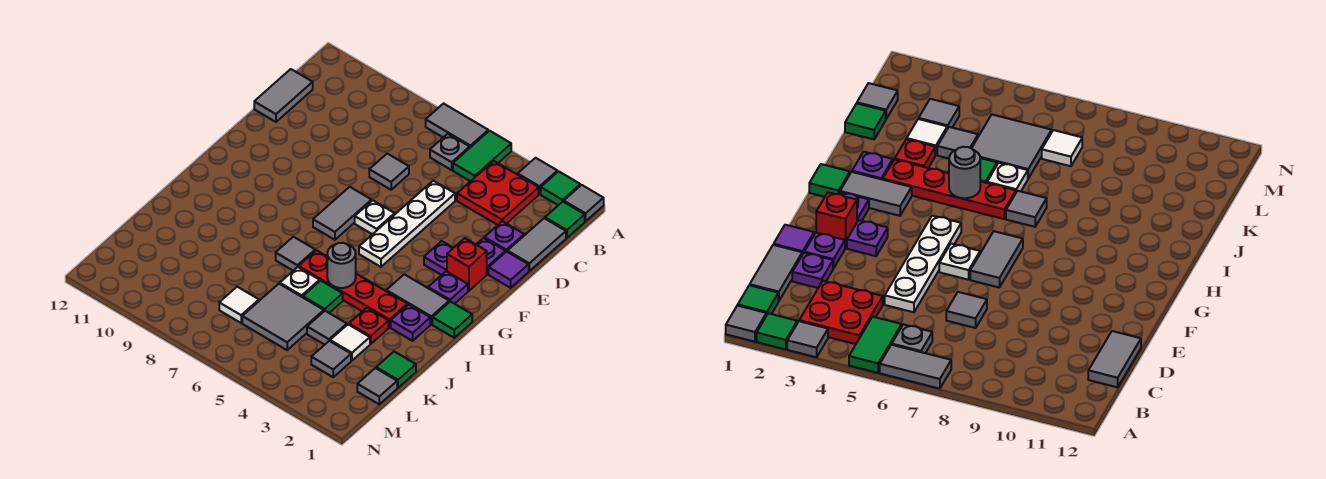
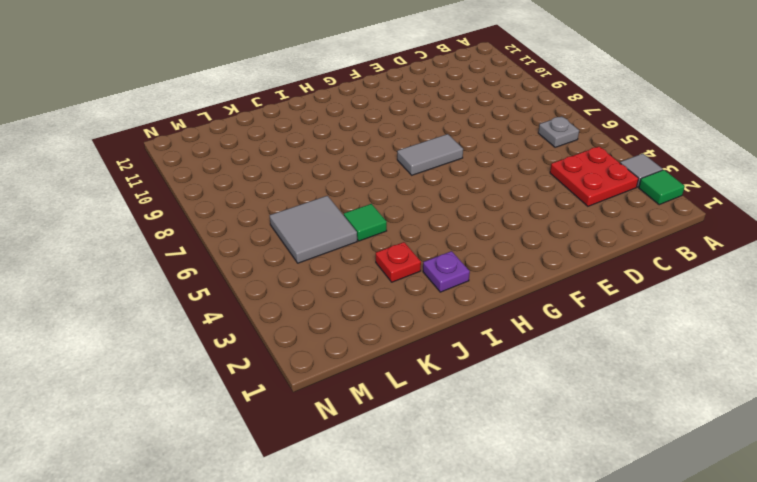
none -> grey 1x1 tile [564,185,604,221]
none -> green 1x2 tile [453,131,511,181]
none -> grey 1x2 tile [426,104,488,147]
none -> green 1x1 tile [545,202,585,238]

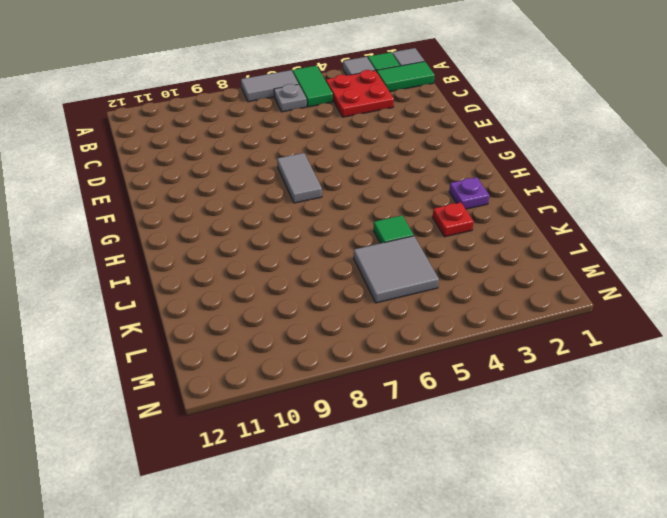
green 1x2 tile [377,61,435,92] -> green 1x1 tile [545,202,585,238]
none -> grey 1x2 tile [507,218,566,271]
none -> grey 1x2 tile [254,69,313,122]
none -> purple 1x1 plate [484,221,524,252]
none -> white 1x4 plate [359,181,455,267]

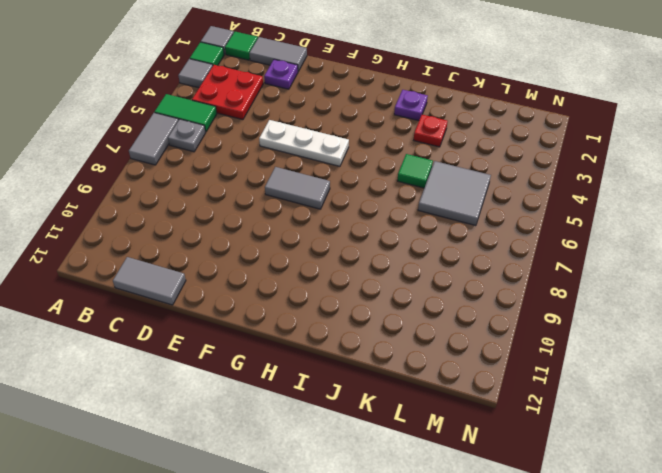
white 1x3 plate [259,120,349,166] -> white 1x4 plate [359,181,455,267]
none -> grey 1x1 tile [369,154,409,190]
none -> purple 1x1 tile [489,251,529,288]
none -> purple 1x1 plate [476,238,505,274]
none -> red 1x1 brick [447,238,487,291]

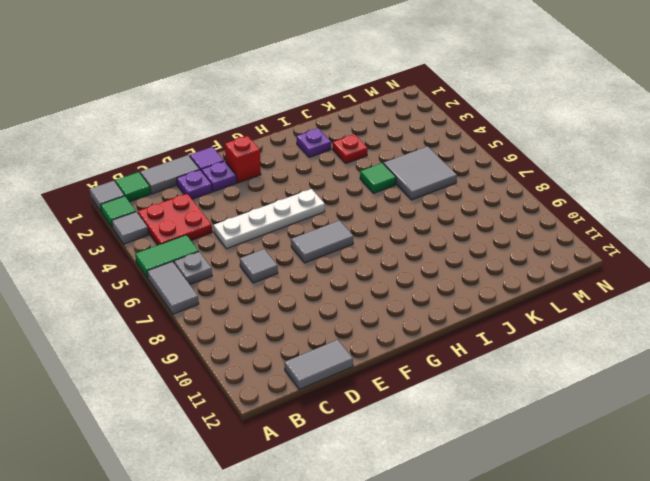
none -> purple 1x1 plate [424,241,453,275]
none -> white 1x1 plate [355,200,395,234]
none -> purple 1x1 plate [428,271,468,304]
none -> green 1x1 tile [432,301,472,338]

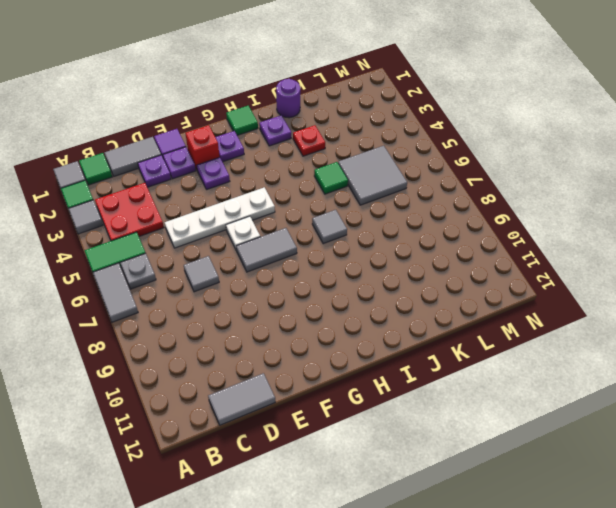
purple 1x1 round brick [276,79,300,118] -> none
none -> grey 1x2 tile [386,274,449,324]
none -> red 1x4 plate [299,250,407,327]
none -> white 1x1 plate [280,267,320,297]
none -> green 1x1 tile [376,352,416,388]

